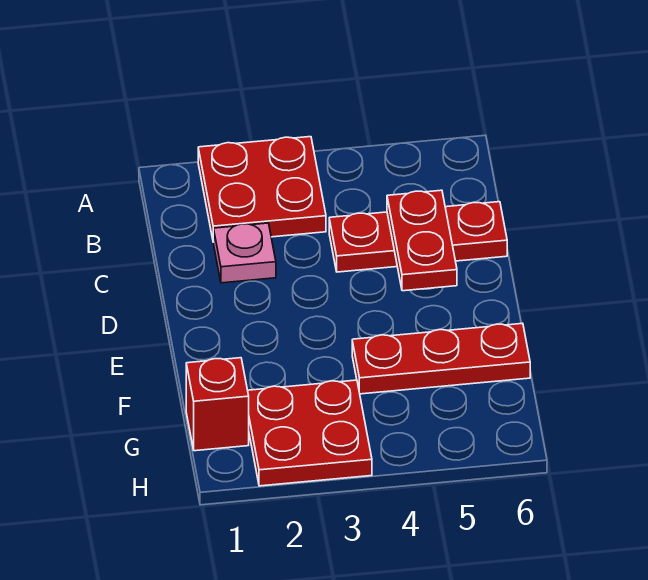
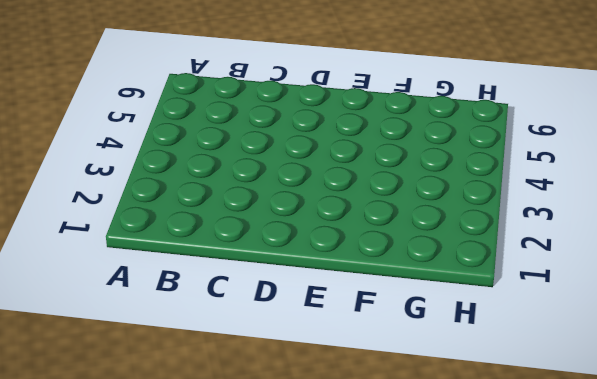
none -> red 2x2 plate [198,137,326,242]
none -> pink 1x1 plate [214,223,276,283]

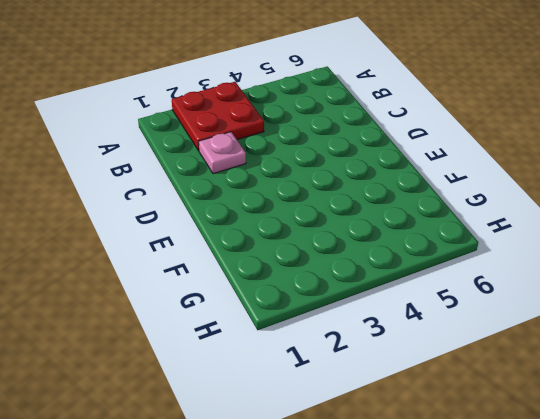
none -> red 1x3 plate [329,202,507,272]
none -> red 1x3 plate [352,323,530,394]

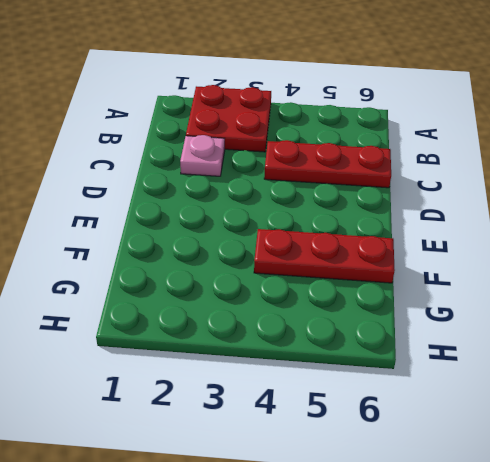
none -> red 1x1 brick [186,358,249,451]
none -> red 2x2 plate [248,380,372,486]

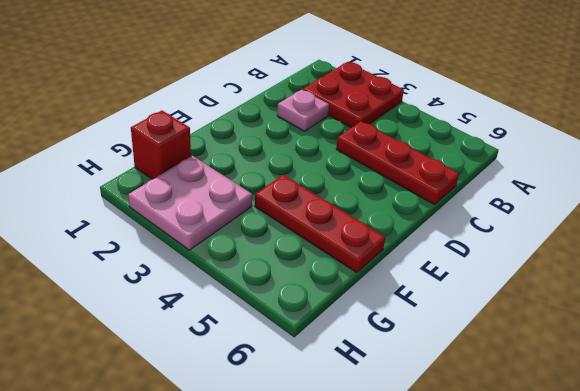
pink 2x2 plate [128,156,252,250] -> red 2x2 plate [248,380,372,486]
none -> red 1x2 plate [387,190,457,291]

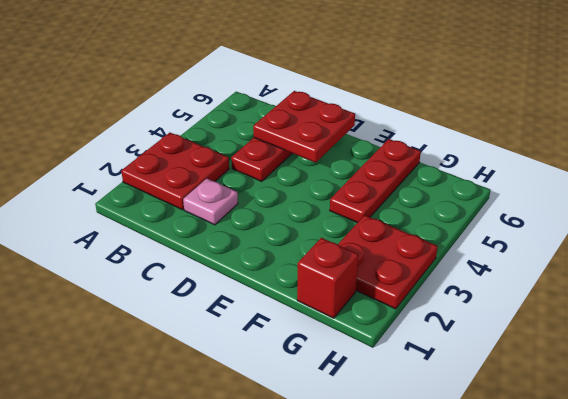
red 2x2 plate [253,91,355,163] -> red 1x2 plate [387,190,457,291]

